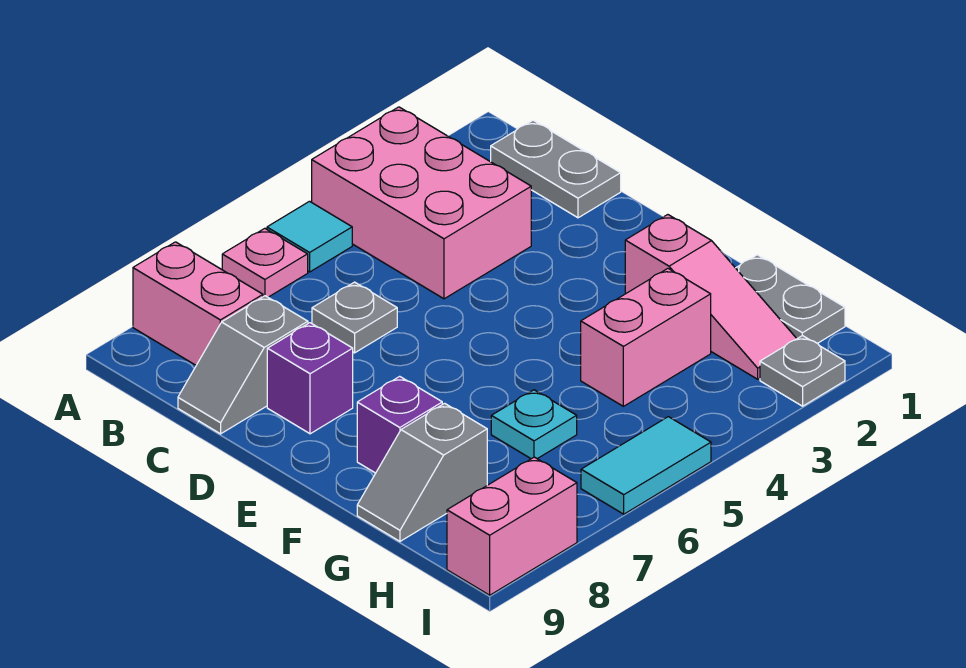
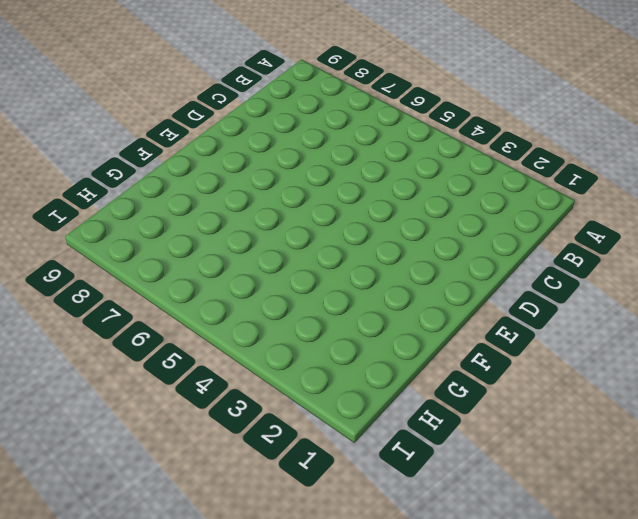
none -> pink 2x3 brick [312,107,531,299]
none -> cyan 1x1 tile [267,201,352,272]
none -> pink 1x1 plate [222,228,308,297]

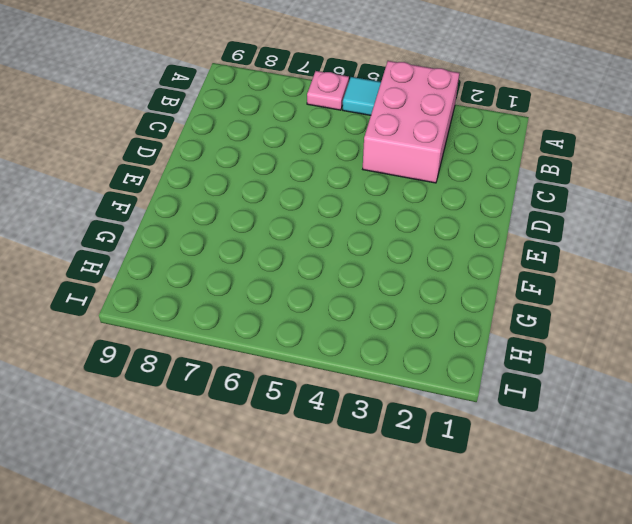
none -> pink 1x2 brick [133,242,263,365]
none -> grey 1x2 plate [491,120,621,218]
none -> grey 1x1 plate [312,282,397,353]

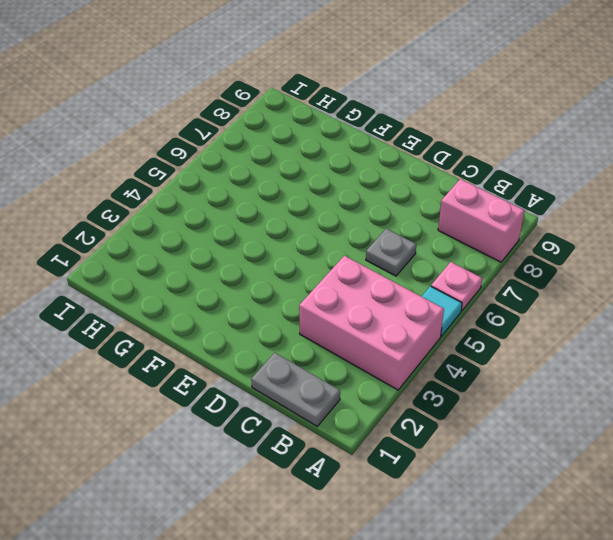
none -> grey 1x2 slope [178,296,308,434]
none -> purple 1x1 brick [267,323,353,434]
none -> pink 1x3 slope [625,215,797,379]

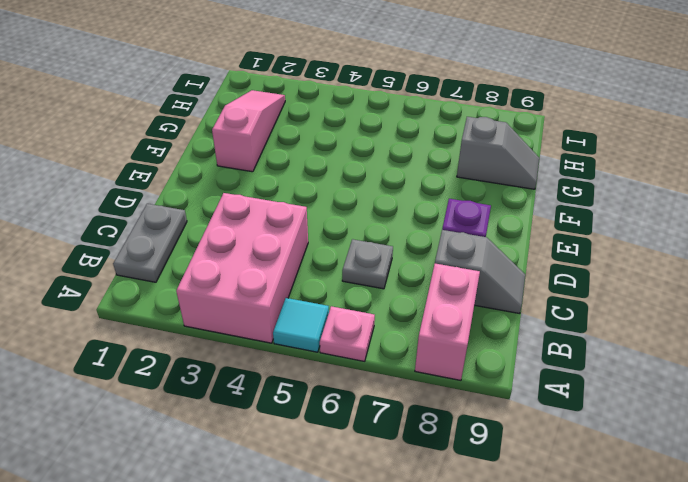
none -> purple 1x1 brick [357,376,442,473]
none -> grey 1x2 plate [736,255,845,343]
none -> pink 1x2 brick [581,269,711,406]

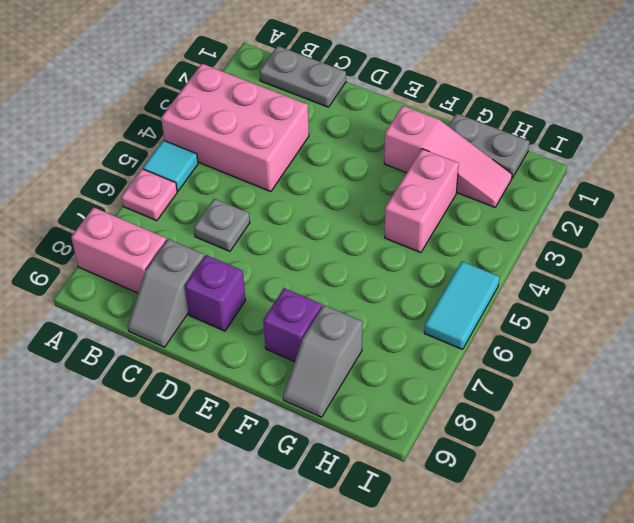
none -> cyan 1x1 plate [491,390,577,459]
none -> grey 1x1 plate [760,336,845,406]
none -> pink 1x2 brick [447,457,577,595]

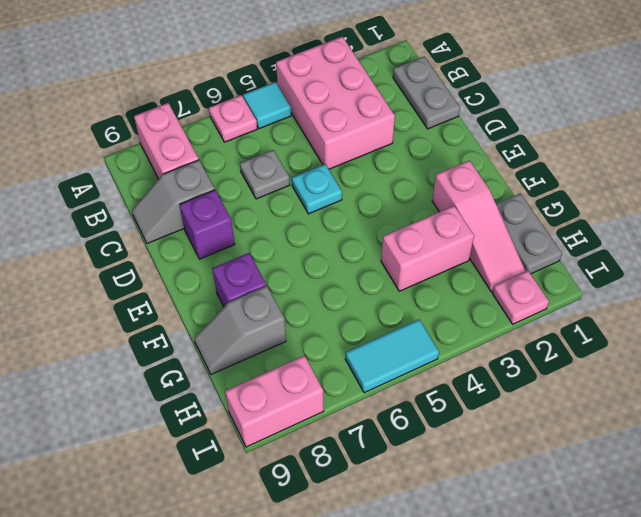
cyan 1x1 plate [292,164,342,214] -> cyan 1x1 plate moved to [491,390,577,459]
pink 1x1 plate [492,271,549,324] -> grey 1x1 plate [760,336,845,406]

